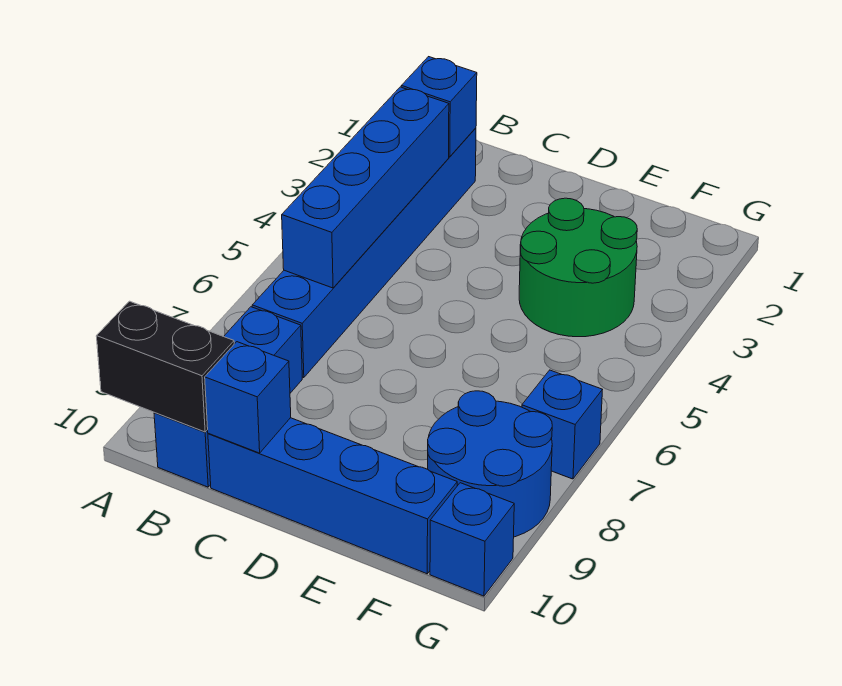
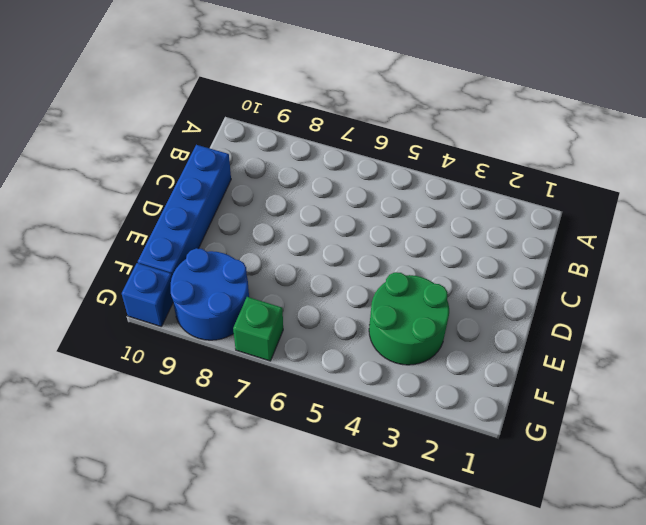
green 1x1 brick [233,297,283,361] -> blue 1x1 brick [522,370,602,479]
none -> blue 1x6 brick [252,128,476,378]
none -> blue 1x3 brick [154,307,302,487]

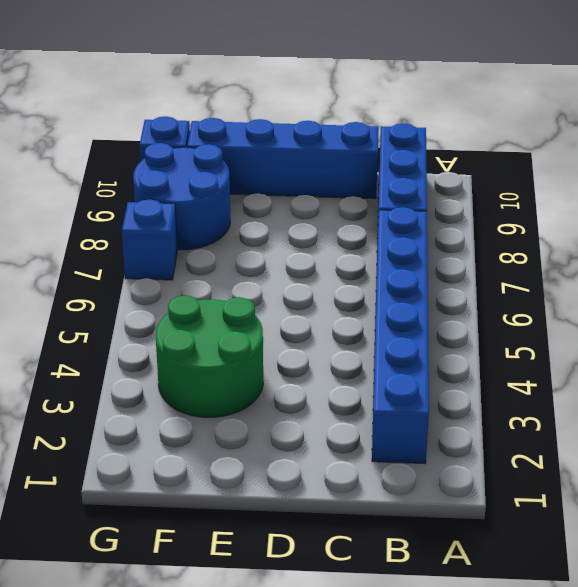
none -> black 1x2 brick [96,301,234,432]
none -> blue 1x1 brick [401,57,477,157]

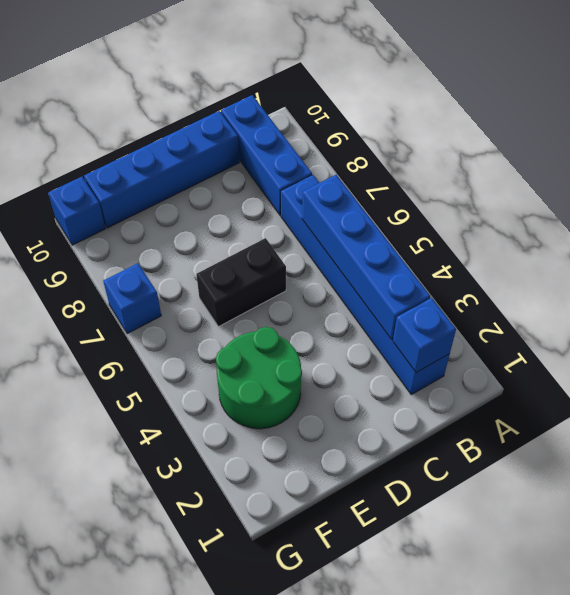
black 1x2 brick [196,238,286,327] -> black 1x2 brick moved to [96,301,234,432]
none -> blue 2x2 round brick [428,391,552,537]
none -> blue 1x1 brick [205,342,291,453]

